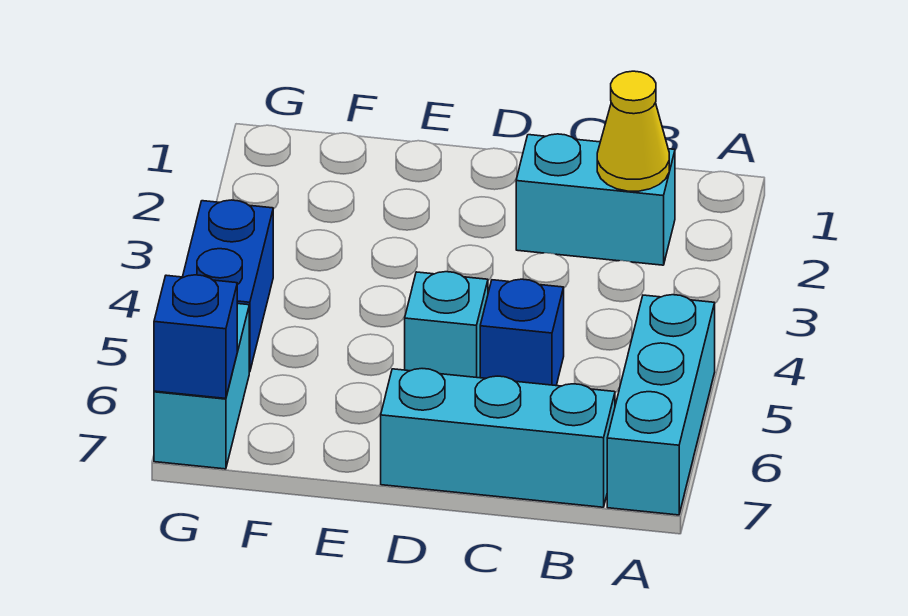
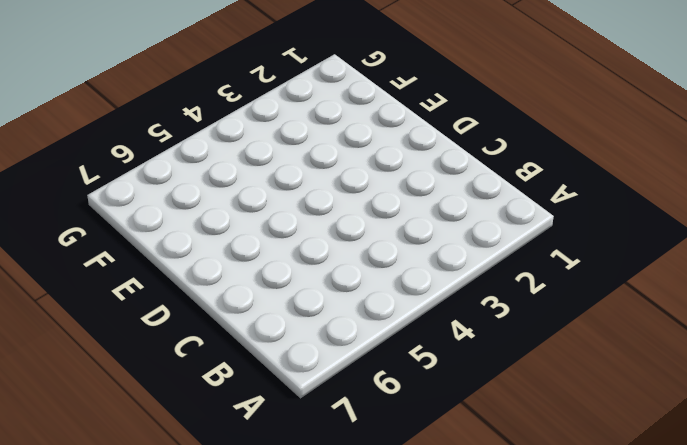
none -> cyan 1x3 brick [607,295,715,515]
none -> cyan 1x2 brick [516,134,675,265]

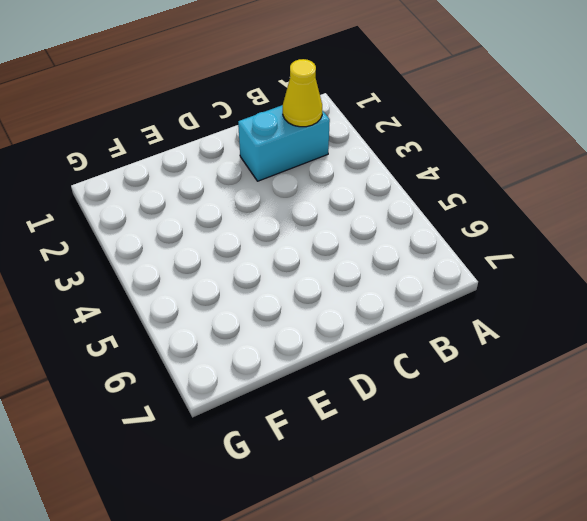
none -> cyan 1x3 brick [607,295,715,515]
none -> cyan 1x3 brick [381,369,615,507]

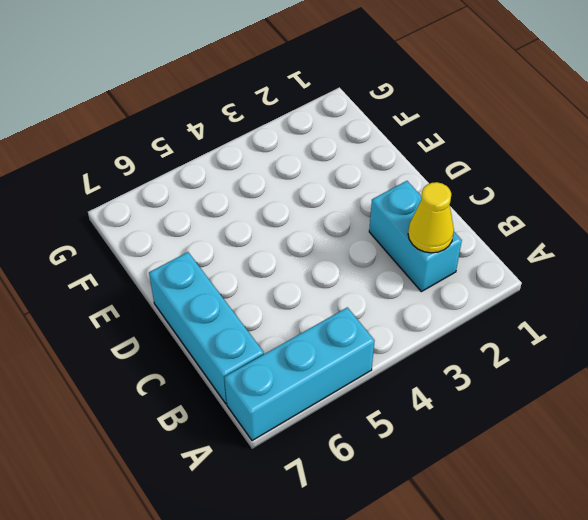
none -> blue 1x1 brick [480,279,564,386]
none -> cyan 1x1 brick [405,272,488,378]

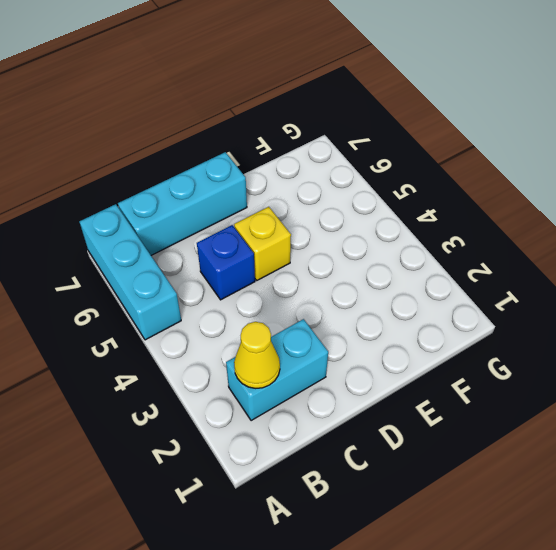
yellow 1x1 brick [234,207,291,280] -> cyan 1x1 brick [405,272,488,378]
none -> blue 1x2 brick [183,200,273,372]
none -> cyan 1x2 brick [154,304,249,469]

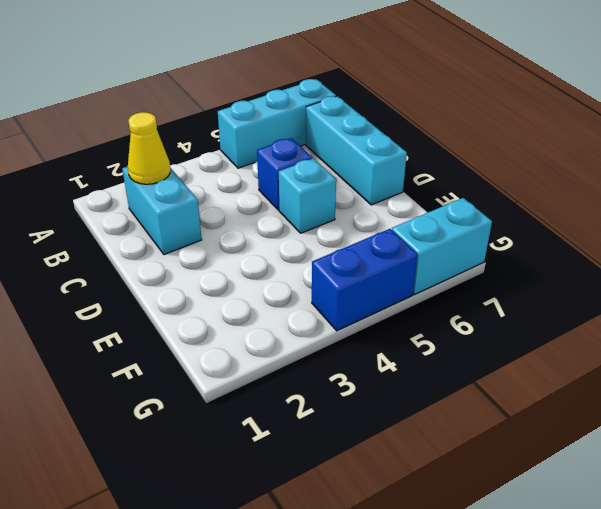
none -> blue 1x1 brick [154,275,237,399]

